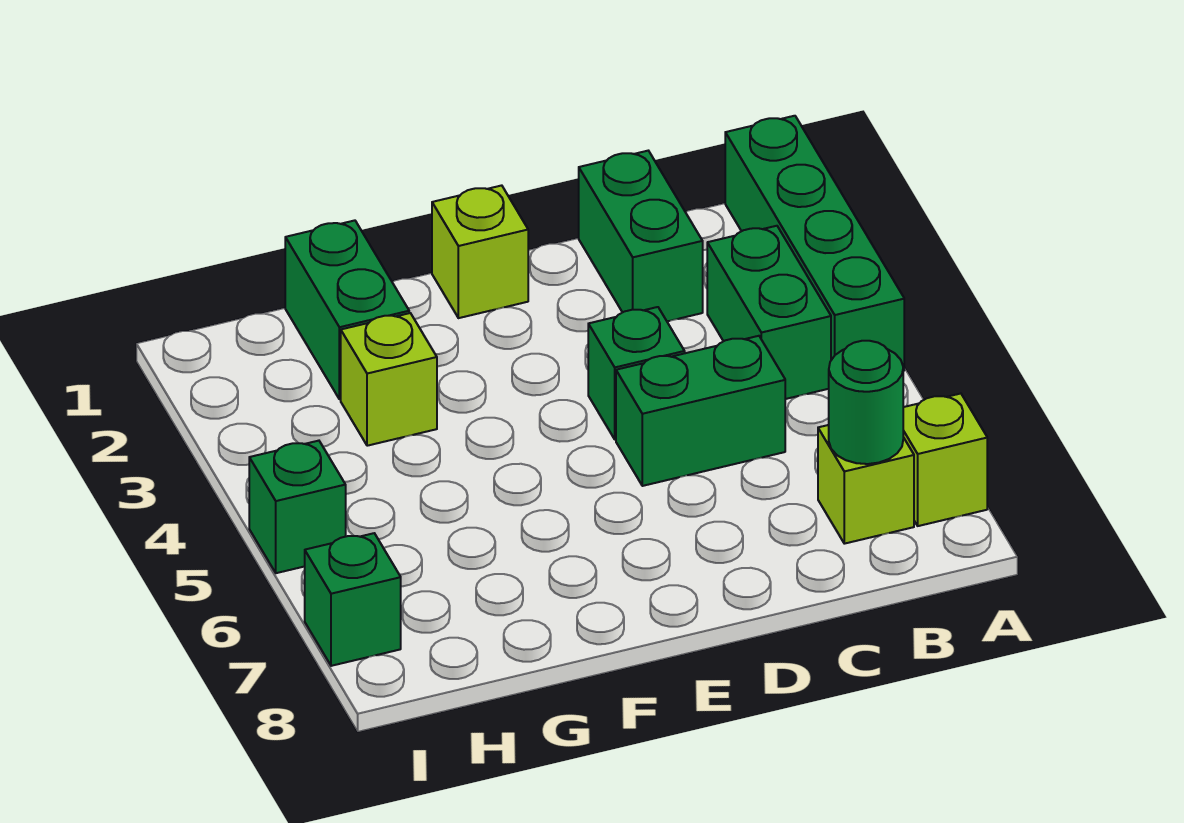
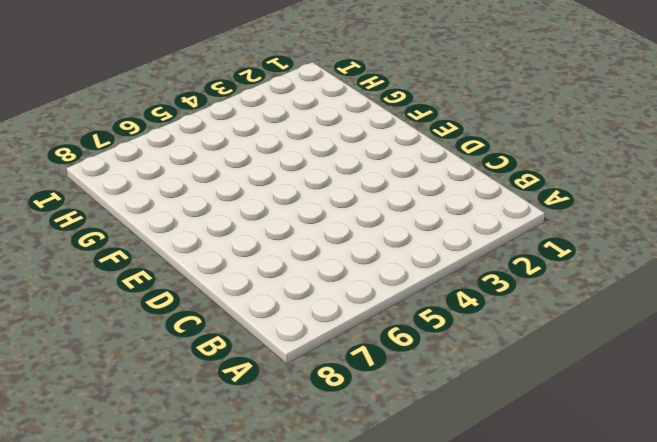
none -> green 1x4 brick [725,116,904,371]
none -> lime 1x1 brick [903,394,987,526]
none -> green 1x2 brick [707,226,831,399]

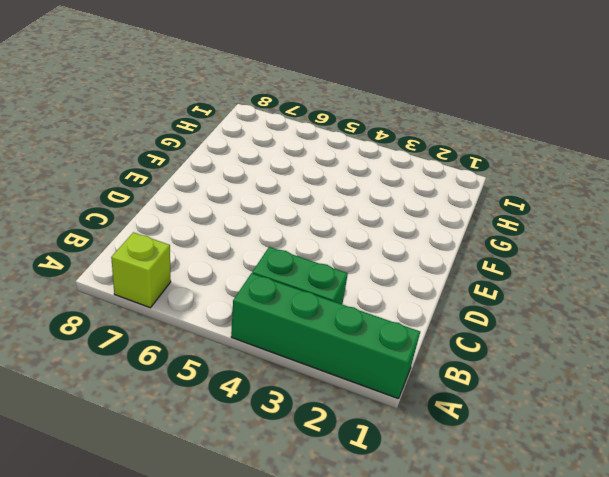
none -> lime 1x1 brick [818,425,914,544]
none -> green 1x2 brick [579,151,703,321]
none -> green 1x2 brick [616,336,785,486]

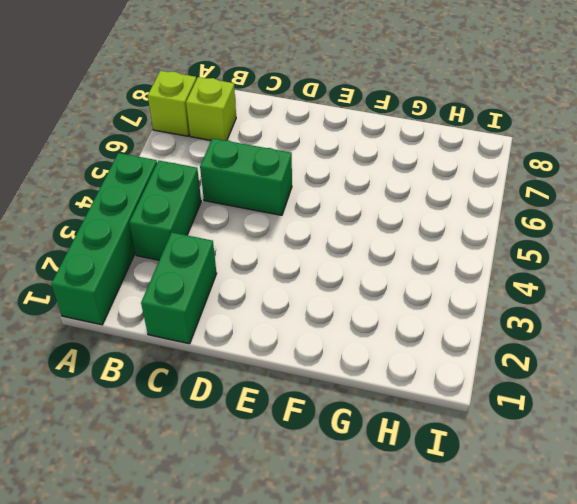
none -> green 1x1 brick [588,307,685,440]
none -> lime 1x1 brick [432,185,528,318]
none -> green 1x2 brick [285,220,409,399]

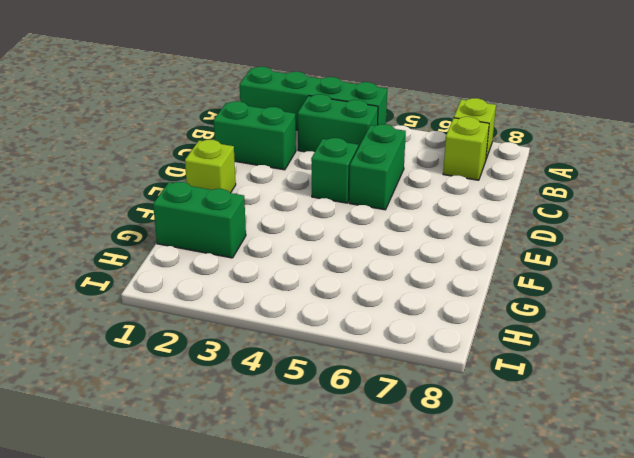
none -> lime 1x1 brick [341,313,437,446]
none -> green 1x1 brick [249,441,346,573]
none -> green 1x1 brick [305,533,401,666]

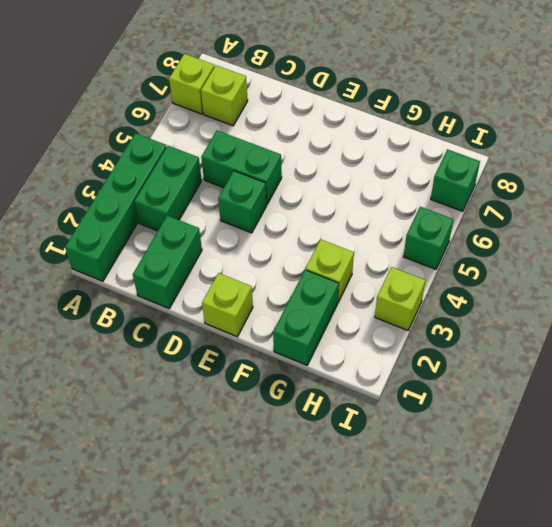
lime 1x1 brick [375,267,426,330] -> none
none -> green 1x1 round brick [829,341,903,464]

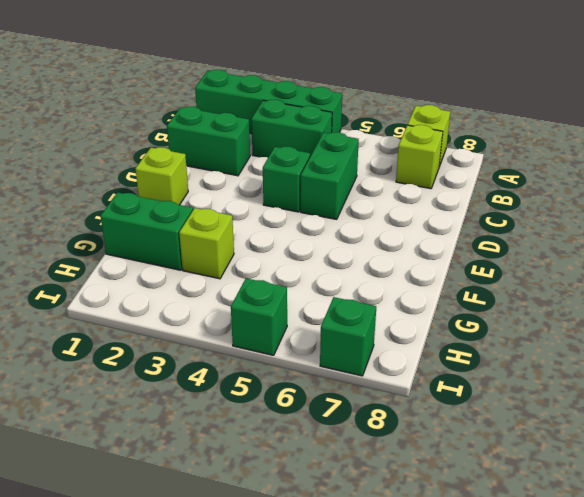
none -> green 1x1 round brick [829,341,903,464]

